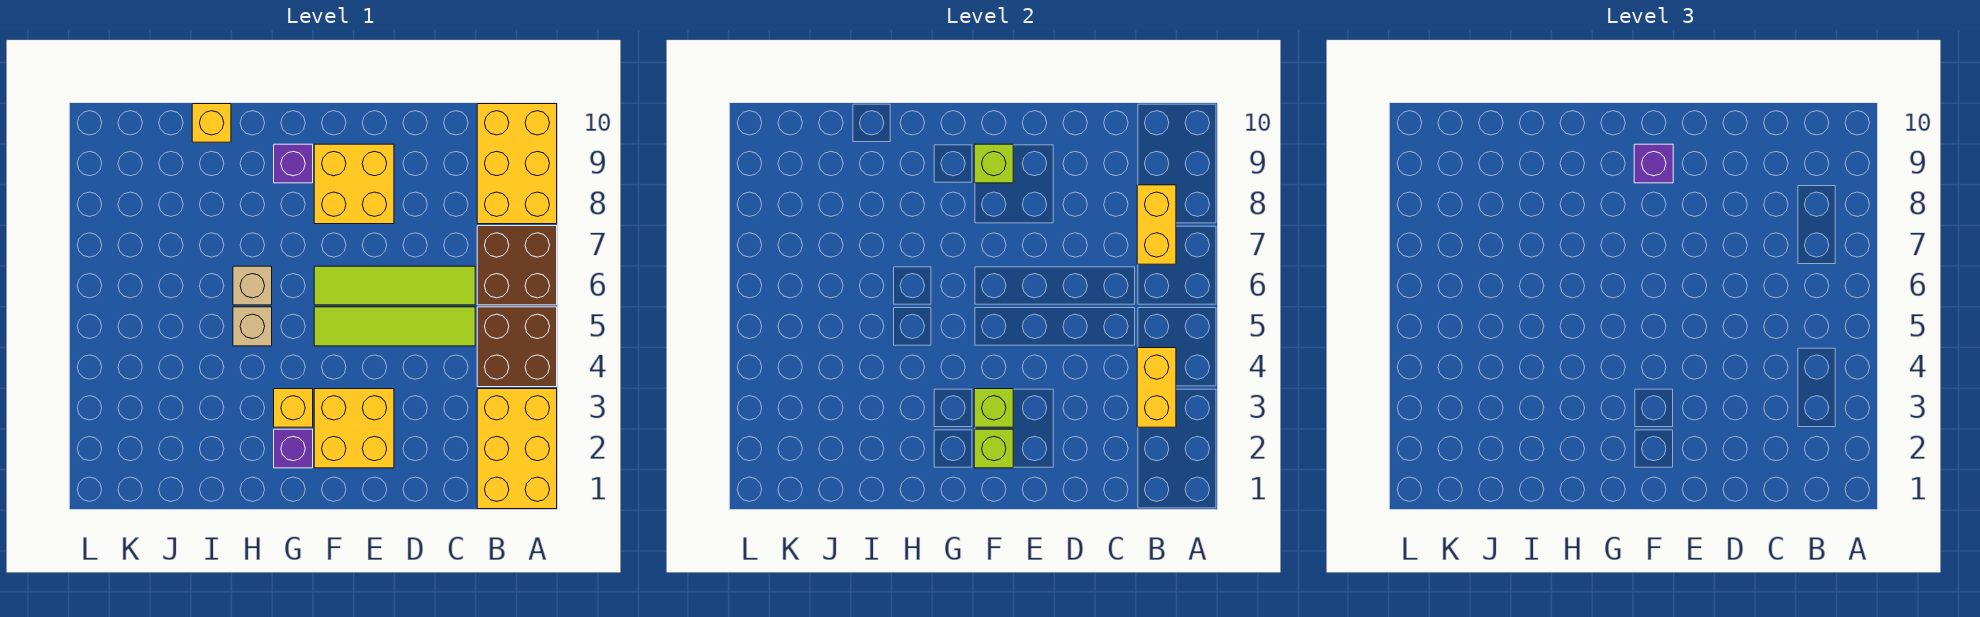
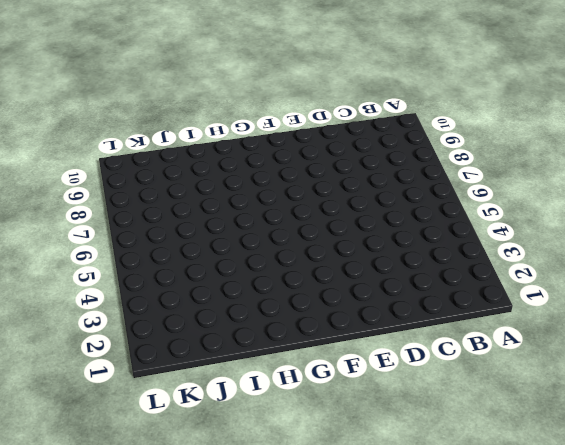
none -> yellow 2x3 brick [477,389,557,509]
none -> brown 2x2 brick [477,307,557,387]
none -> brown 2x2 brick [477,226,557,305]

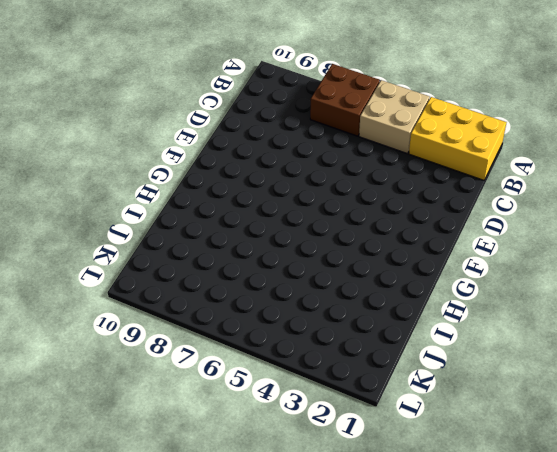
tan 2x2 brick [359,80,430,154] -> brown 2x2 brick [477,307,557,387]
none -> yellow 2x3 brick [477,104,557,224]
none -> lime 1x4 tile [314,307,475,346]
none -> lime 1x4 tile [314,266,475,305]

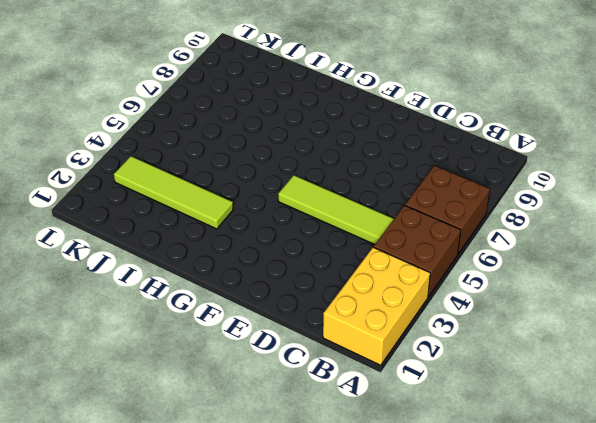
lime 1x4 tile [114,156,233,229] -> lime 1x4 tile moved to [314,266,475,305]
none -> yellow 2x3 brick [477,104,557,224]
none -> yellow 2x2 brick [314,389,394,468]
none -> yellow 2x2 brick [314,144,394,224]

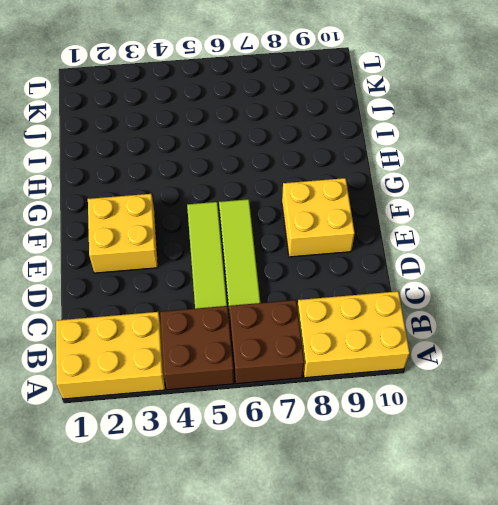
none -> purple 1x1 brick [274,429,313,468]
none -> yellow 1x1 brick [274,389,313,427]
none -> purple 1x1 brick [274,144,313,183]

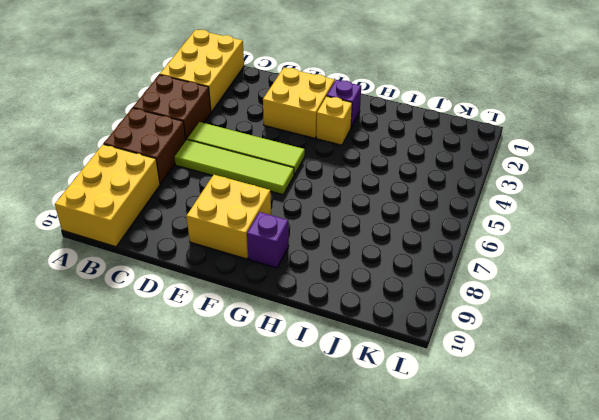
none -> tan 1x1 brick [233,307,272,346]
none -> tan 1x1 brick [233,266,272,305]
none -> yellow 1x1 brick [192,104,231,142]

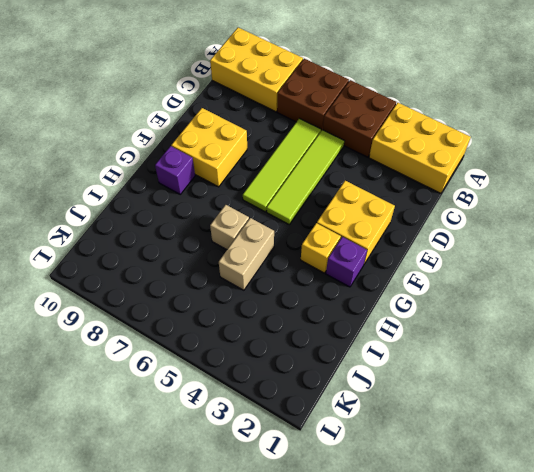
tan 1x2 brick [219,218,274,290] -> tan 1x1 brick [233,307,272,346]
none -> yellow 1x1 brick [192,104,231,142]
none -> yellow 1x2 brick [1137,348,1176,427]
none -> yellow 1x2 brick [1137,185,1176,264]

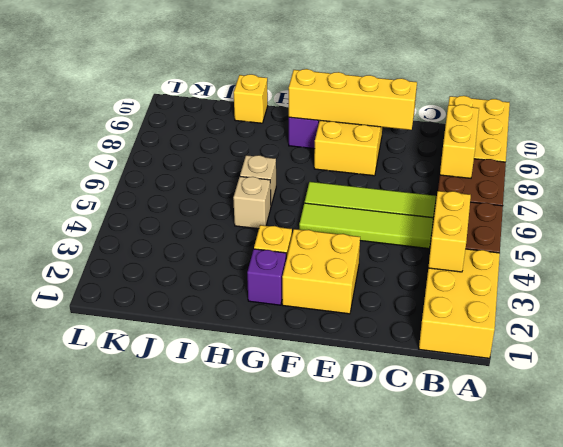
yellow 1x4 brick [289,69,417,130] -> lime 1x1 brick [974,144,1013,183]
none -> lime 1x1 brick [974,429,1013,468]
none -> lime 1x1 brick [974,389,1013,427]
none -> purple 1x1 brick [1634,144,1673,183]

